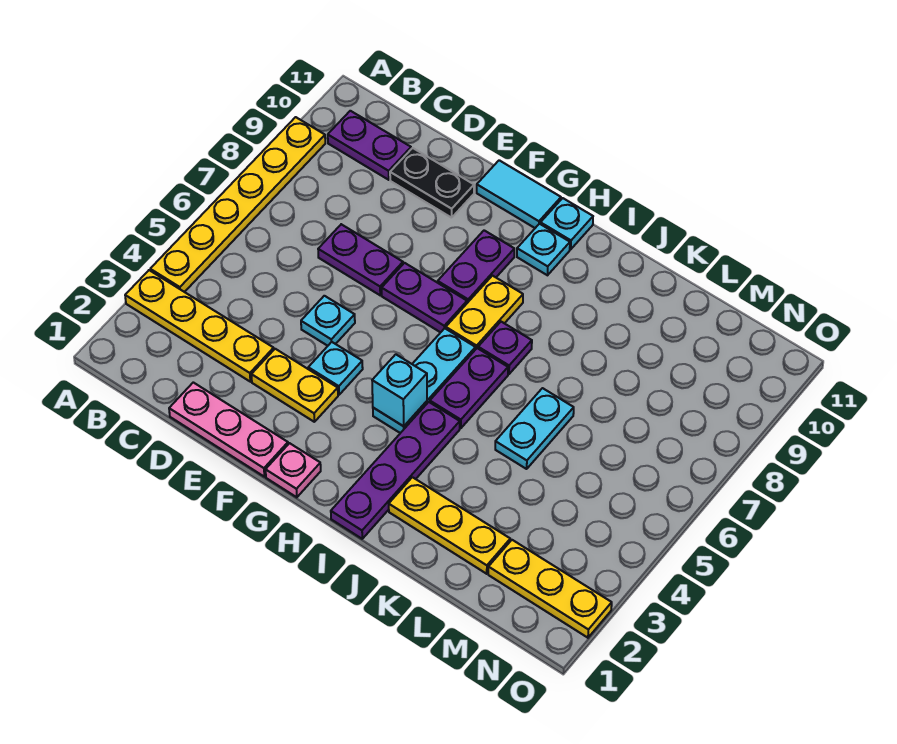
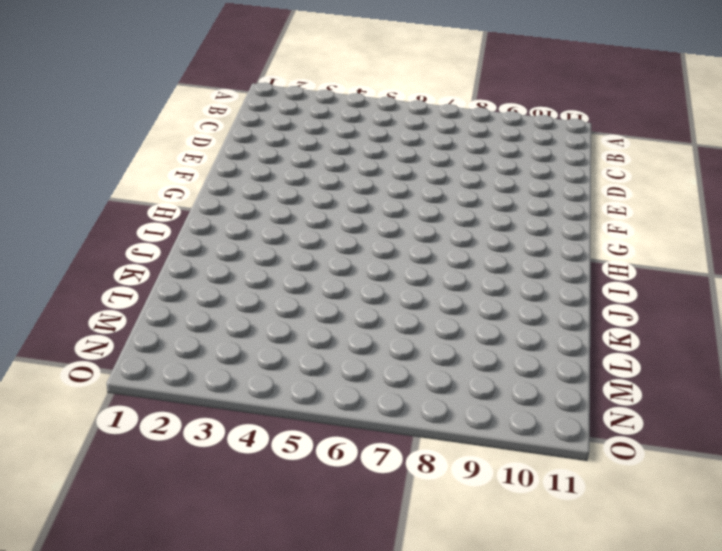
none -> yellow 1x4 plate [125,270,274,382]
none -> yellow 1x6 plate [150,117,325,292]
none -> purple 1x2 plate [328,111,411,180]

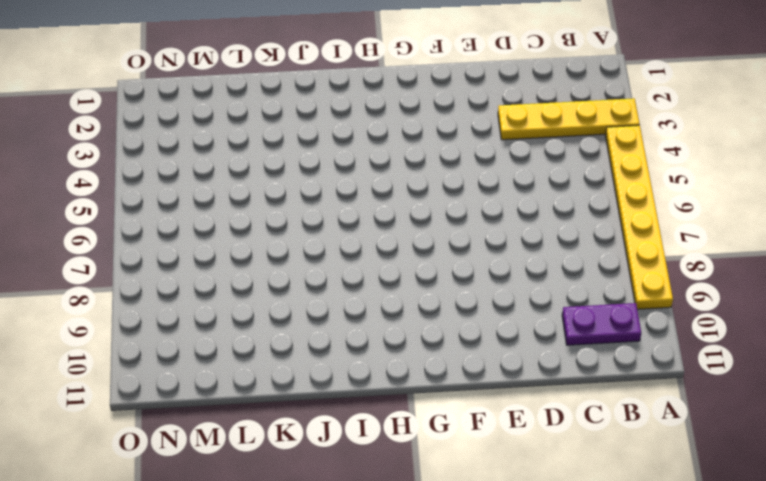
none -> pink 1x3 plate [169,382,288,477]
none -> purple 1x2 plate [318,224,403,295]
none -> black 1x2 plate [390,148,474,218]

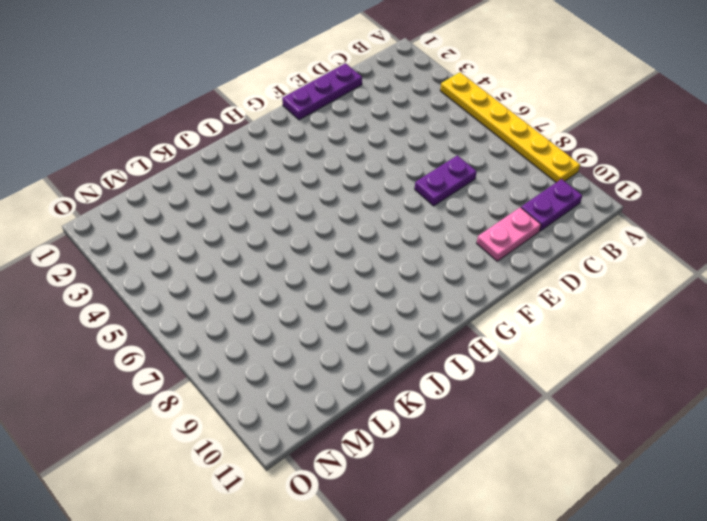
purple 1x3 plate [282,63,362,120] -> pink 1x3 plate [169,382,288,477]
pink 1x2 plate [477,207,541,261] -> black 1x2 plate [390,148,474,218]
none -> yellow 1x4 plate [125,270,274,382]
none -> yellow 1x2 plate [251,349,338,422]
none -> cyan 1x1 plate [301,296,355,346]

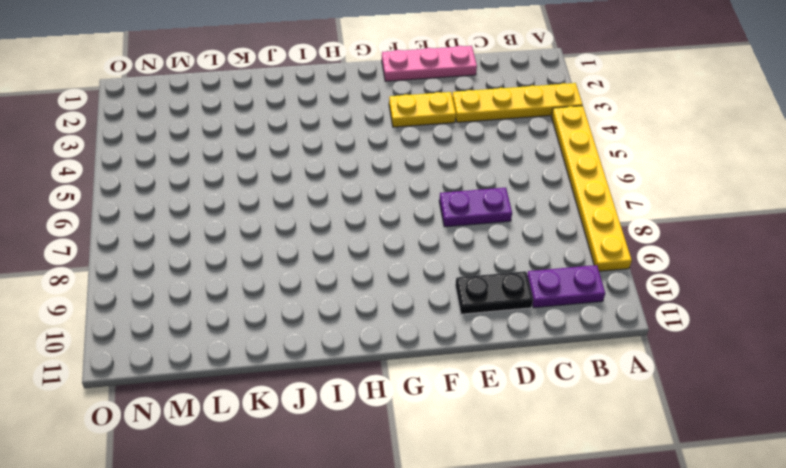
none -> cyan 1x1 plate [301,296,355,346]
none -> cyan 1x1 plate [308,342,363,395]
none -> purple 1x2 plate [382,263,467,332]

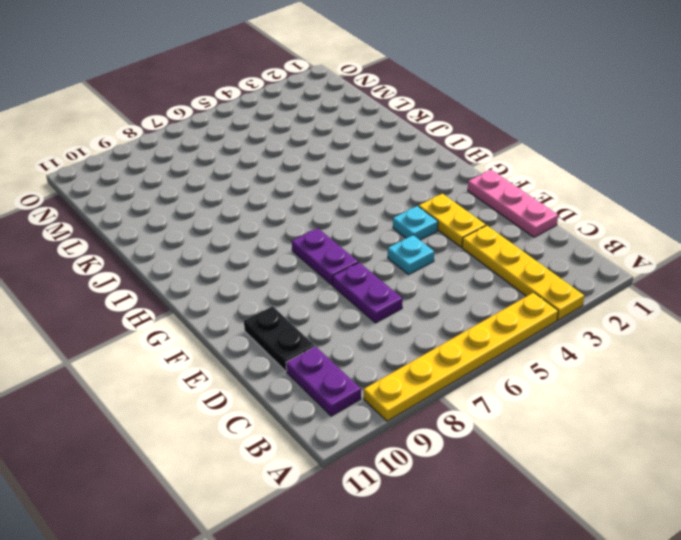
none -> cyan 1x2 tile [477,160,561,228]
none -> pink 1x1 plate [266,443,321,497]
none -> purple 1x2 plate [438,230,514,303]

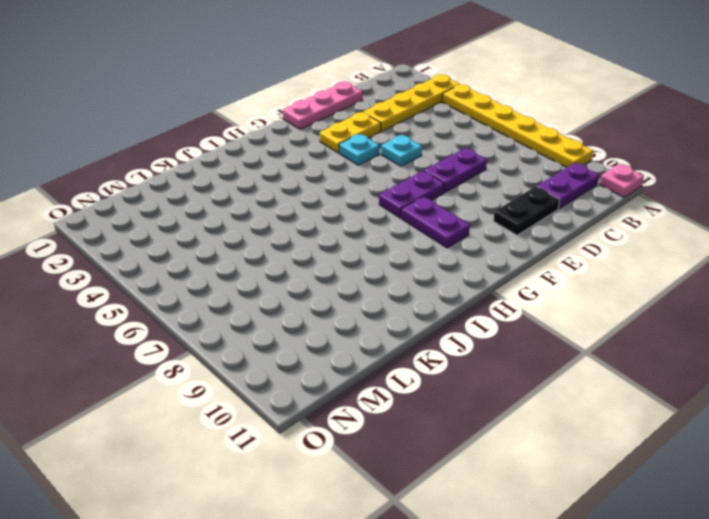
pink 1x1 plate [600,164,644,197] -> pink 1x1 plate moved to [266,443,321,497]
none -> cyan 1x2 tile [477,160,561,228]
none -> cyan 1x3 plate [373,328,475,433]
none -> yellow 1x2 plate [446,276,523,350]

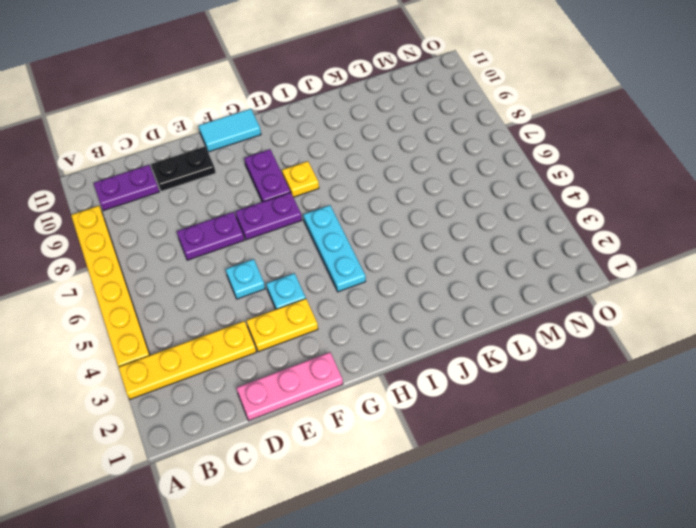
yellow 1x1 plate [282,161,319,197] -> yellow 1x2 plate [446,276,523,350]
none -> pink 1x1 plate [266,443,321,497]
none -> cyan 1x1 plate [517,224,570,275]
none -> cyan 1x1 plate [540,198,593,249]

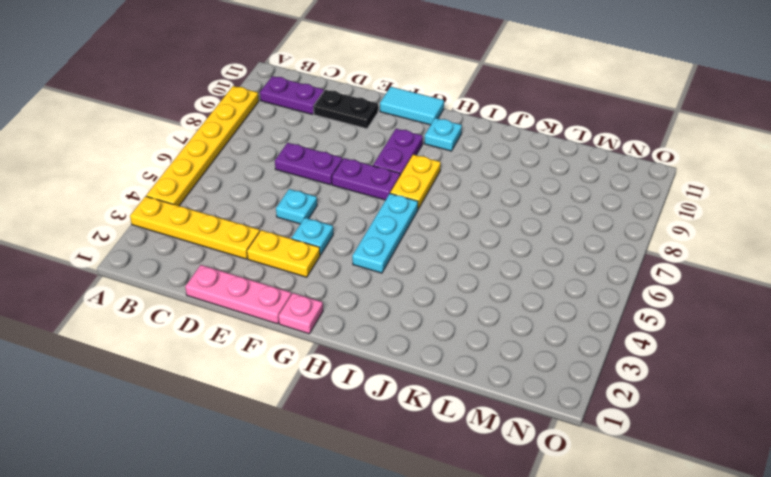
none -> cyan 1x1 plate [540,198,593,249]
none -> purple 1x4 plate [331,402,460,539]
none -> purple 1x2 plate [430,348,508,428]

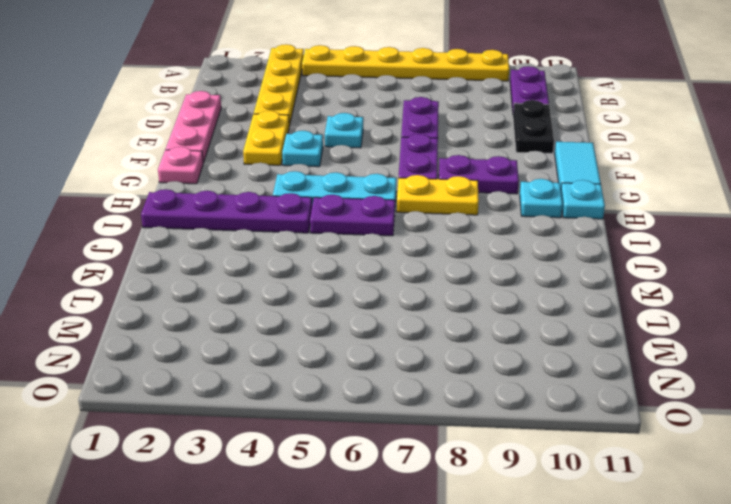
none -> purple 1x1 plate [478,322,532,374]
none -> yellow 1x3 plate [389,477,510,574]
none -> cyan 1x2 plate [495,388,574,469]

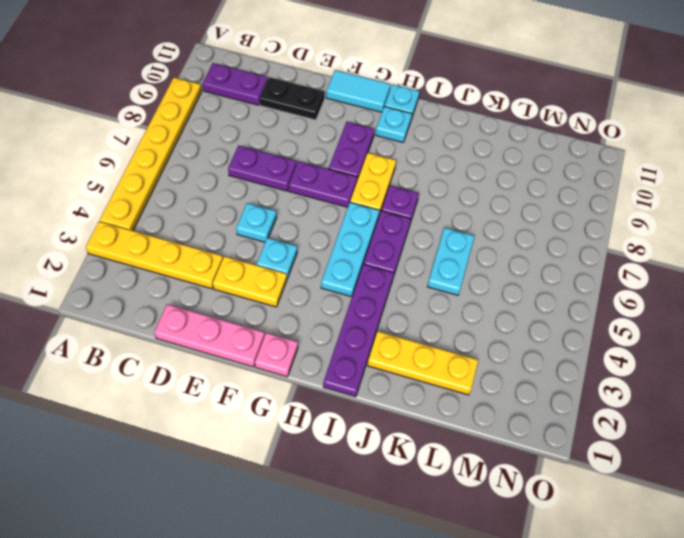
none -> yellow 1x3 plate [488,540,612,638]
none -> cyan 1x1 brick [372,354,427,426]

